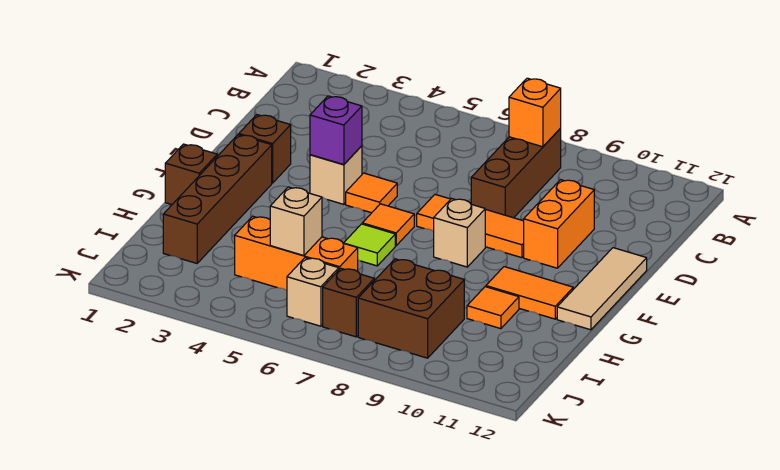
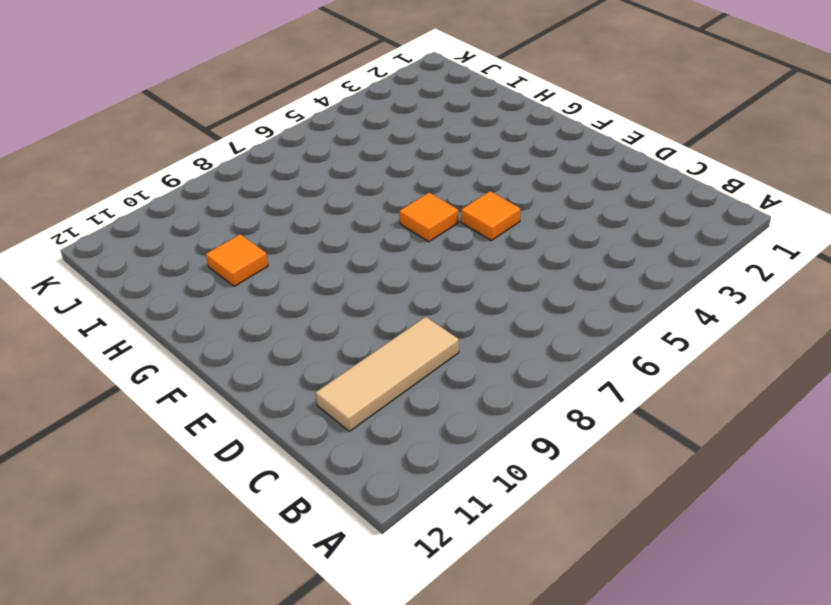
tan 1x3 tile [316,317,459,431] -> tan 1x3 tile turned to [557,248,647,330]
none -> brown 1x3 brick [471,129,561,218]
none -> orange 1x2 brick [523,180,594,268]
none -> brown 1x1 brick [239,115,291,183]

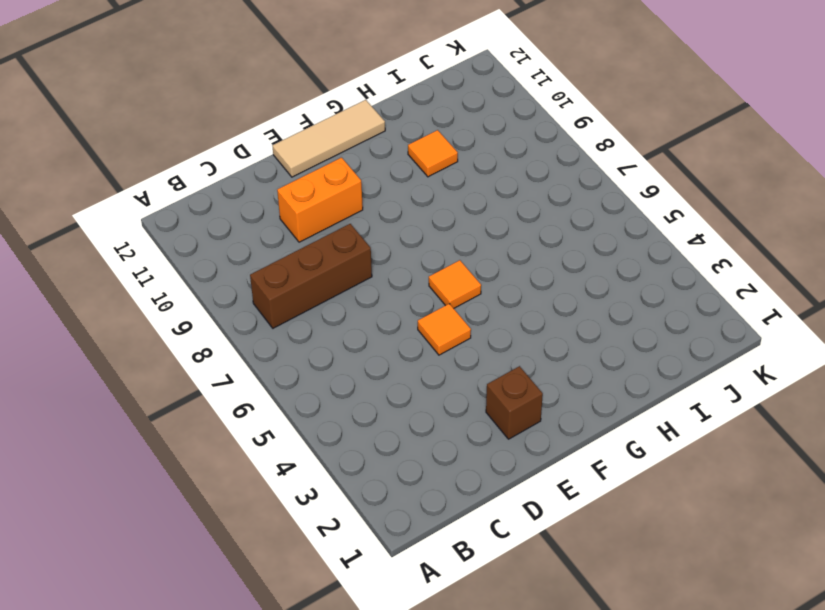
none -> tan 1x1 brick [310,146,362,204]
none -> orange 1x3 tile [417,195,524,258]
none -> brown 1x4 brick [163,135,272,263]

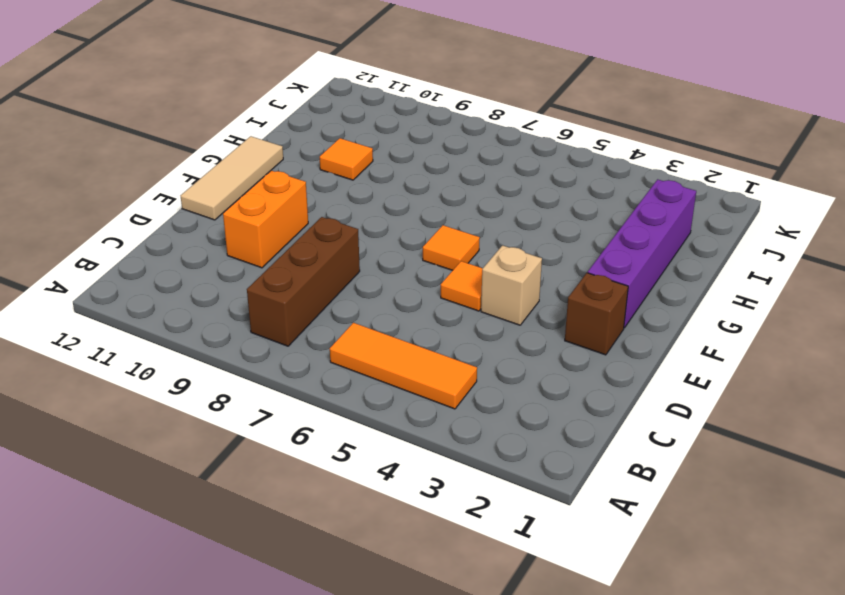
orange 1x3 tile [330,323,477,409] -> orange 1x3 tile moved to [417,195,524,258]
purple 1x4 brick [588,179,696,328] -> brown 1x4 brick [163,135,272,263]
none -> tan 1x1 brick [434,198,485,267]
none -> brown 1x1 brick [165,144,217,204]
none -> lime 1x1 tile [344,224,395,266]

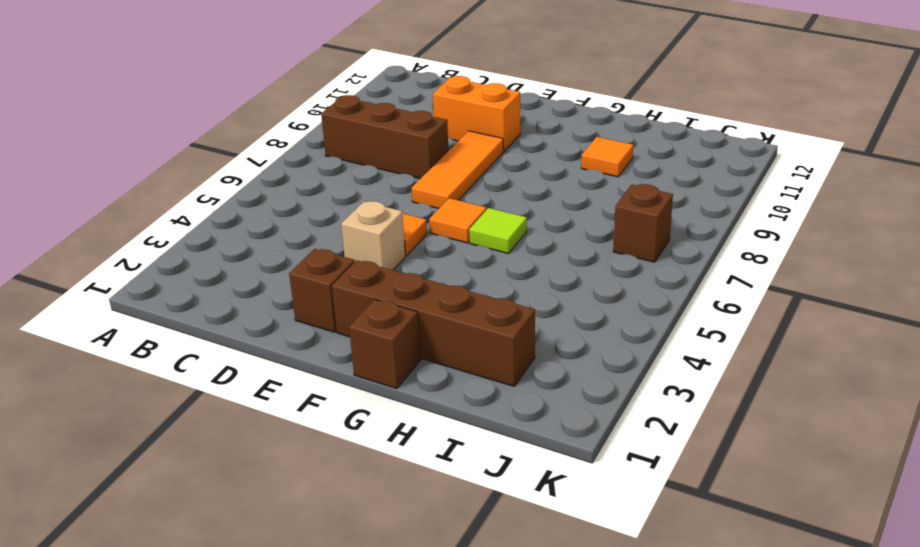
none -> tan 1x3 tile [557,248,647,330]
none -> tan 1x1 brick [434,198,485,267]
none -> orange 1x2 tile [486,267,573,319]

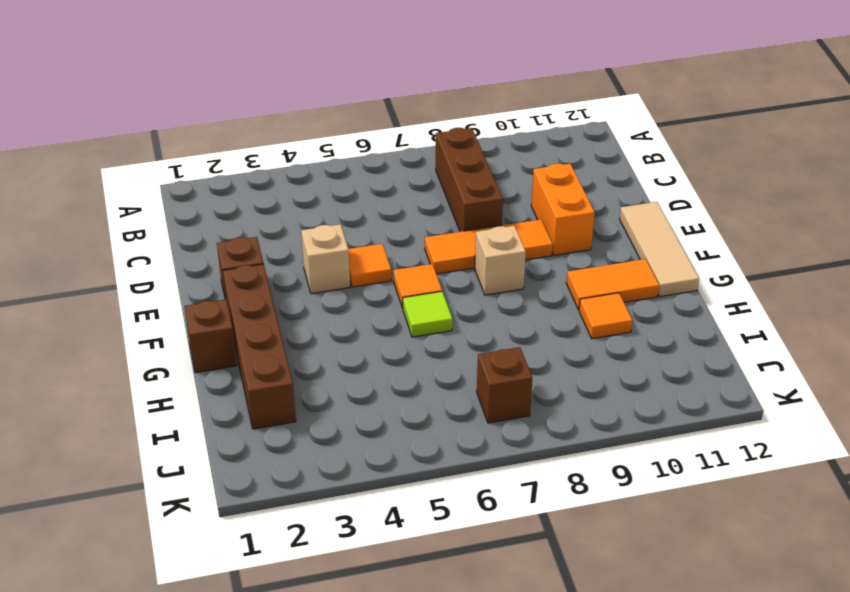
none -> orange 1x3 brick [235,216,358,290]
none -> brown 2x2 brick [358,259,464,358]
none -> tan 1x1 brick [287,258,339,326]

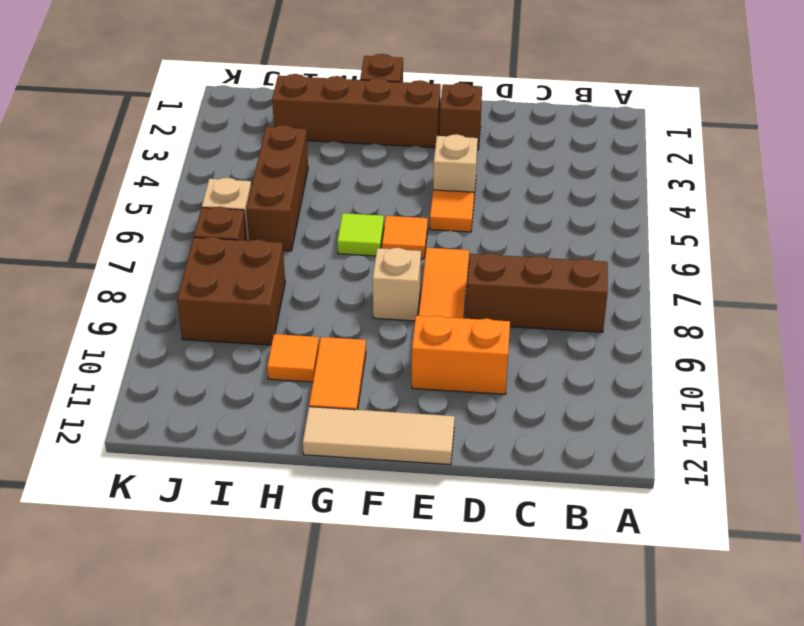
brown 1x3 brick [247,125,308,251] -> orange 1x3 brick [235,216,358,290]
none -> orange 1x1 brick [509,78,561,147]
none -> purple 1x1 brick [310,96,362,165]
none -> tan 1x1 brick [270,187,322,256]

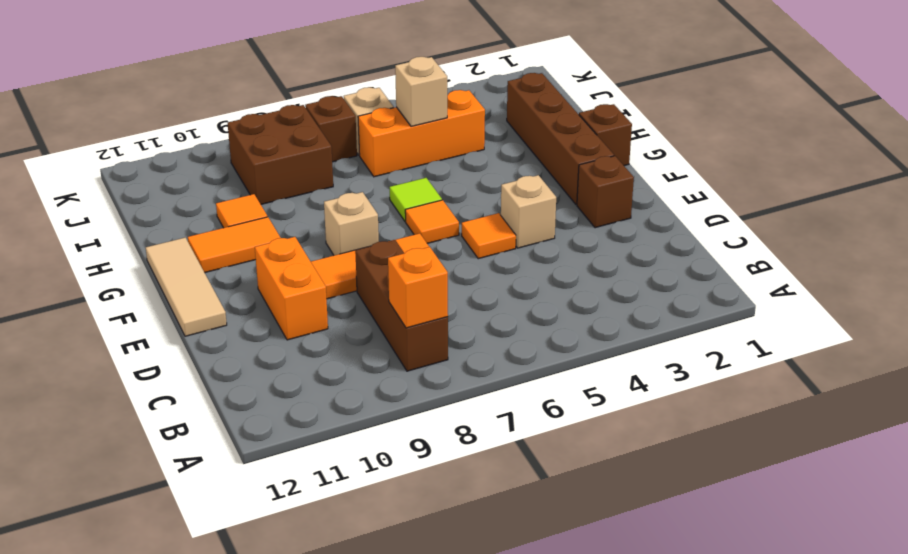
none -> purple 1x1 brick [310,96,362,165]

